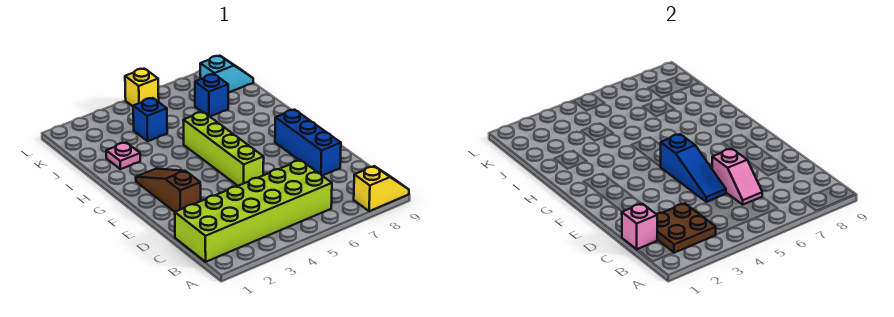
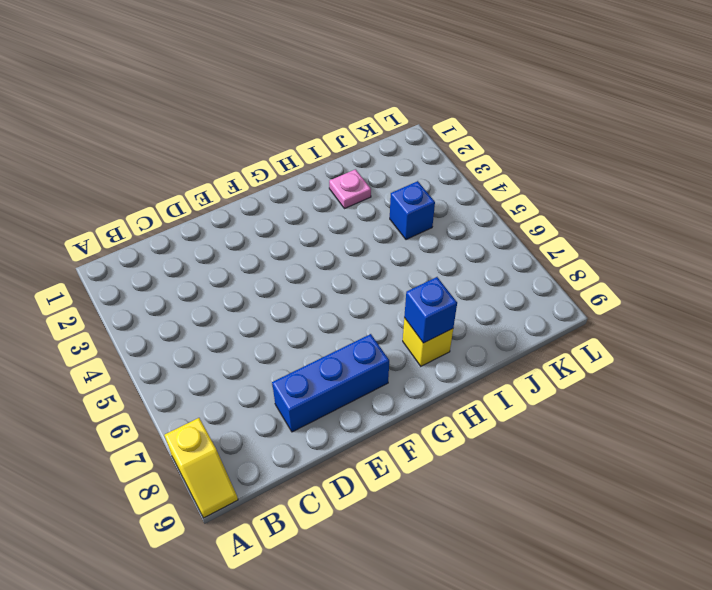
yellow 1x1 brick [403,318,453,366] -> yellow 1x1 brick moved to [125,69,159,106]
blue 1x1 brick [404,277,457,343] -> blue 1x1 brick moved to [195,74,228,116]
none -> lime 2x6 brick [175,160,332,262]
none -> brown 1x3 slope [136,169,201,212]
none -> lime 1x4 brick [183,112,264,186]

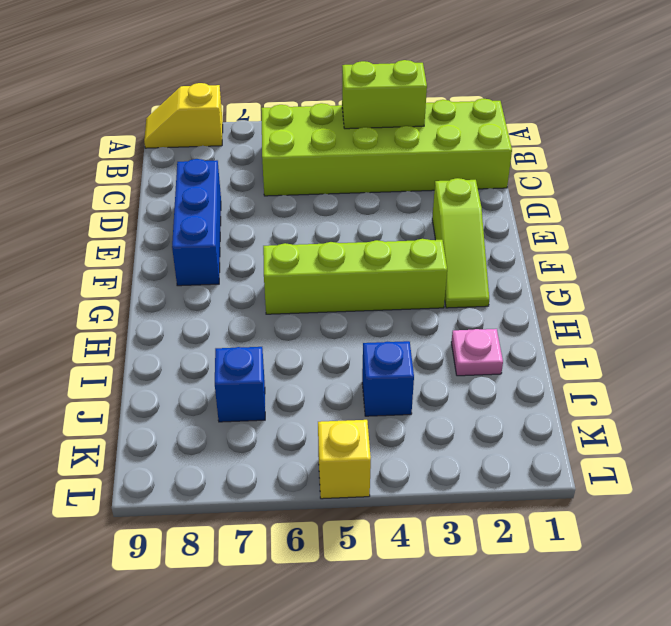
lime 1x2 brick [342,60,427,129] -> brown 2x2 plate [657,204,716,253]
lime 1x3 slope [432,178,489,308] -> brown 1x3 slope [136,169,201,212]
lime 1x4 brick [263,239,447,314] -> lime 1x4 brick turned to [183,112,264,186]
none -> cyan 1x2 slope [200,56,253,92]
none -> pink 1x1 brick [622,204,657,249]
none -> pink 1x2 slope [712,149,762,205]

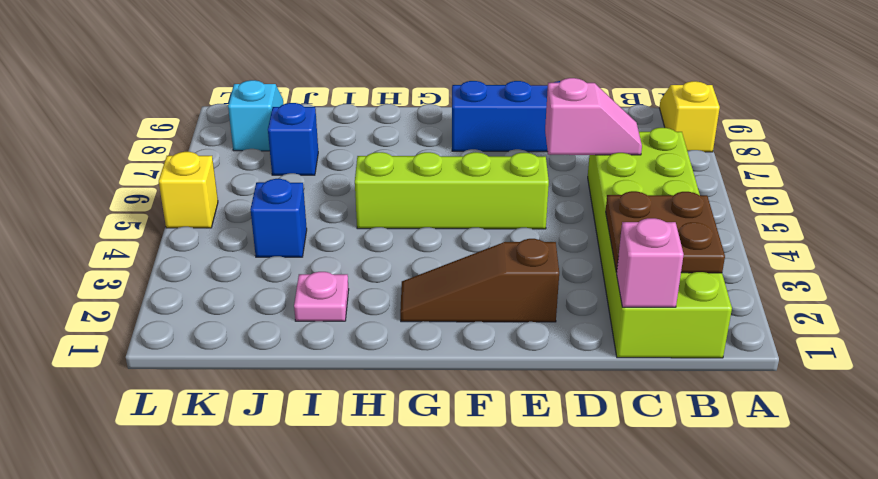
none -> blue 1x3 slope [661,134,726,202]

